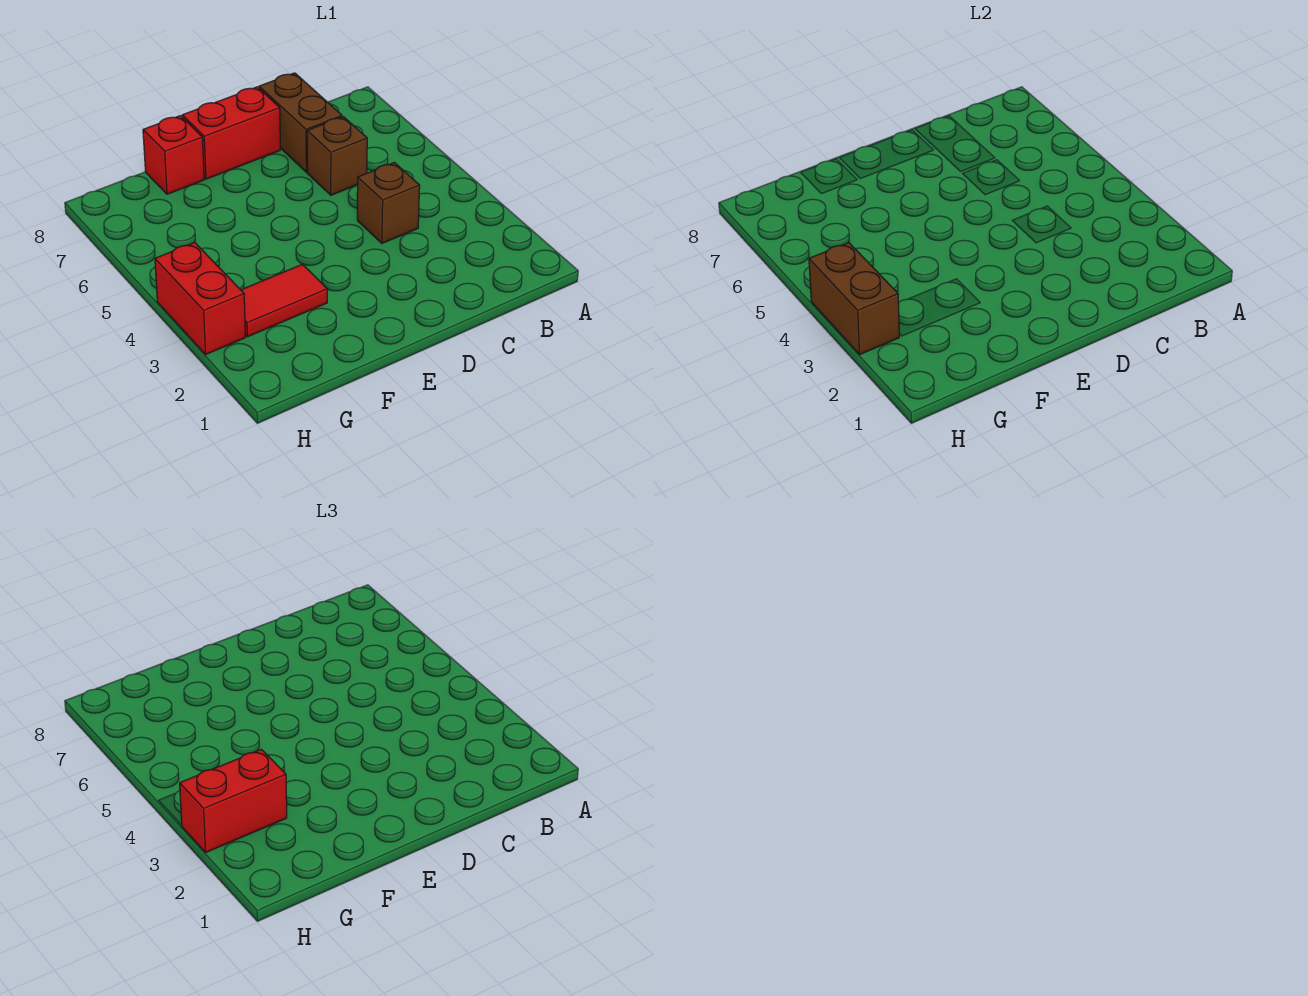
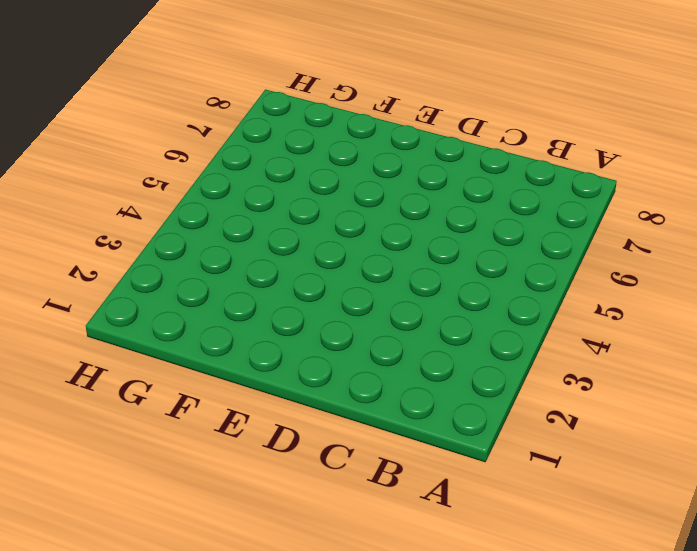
none -> brown 1x1 brick [357,162,420,243]
none -> brown 1x1 brick [307,117,367,195]

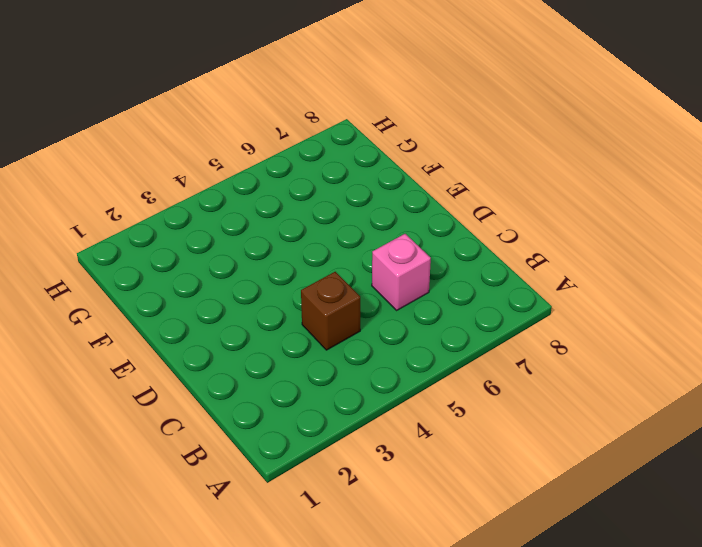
pink 1x1 brick [372,234,431,310] -> brown 1x1 brick [307,117,367,195]
none -> brown 1x2 brick [259,73,342,172]
none -> red 1x2 brick [182,87,280,179]

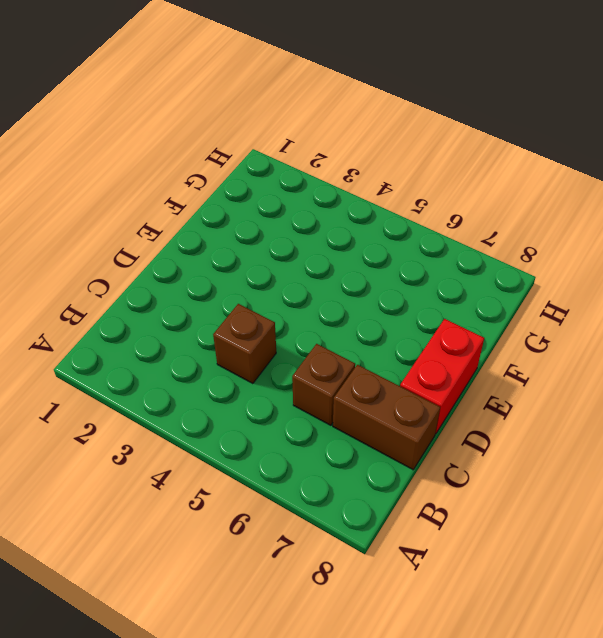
none -> red 1x2 tile [241,264,327,337]
none -> red 1x1 brick [143,116,204,194]

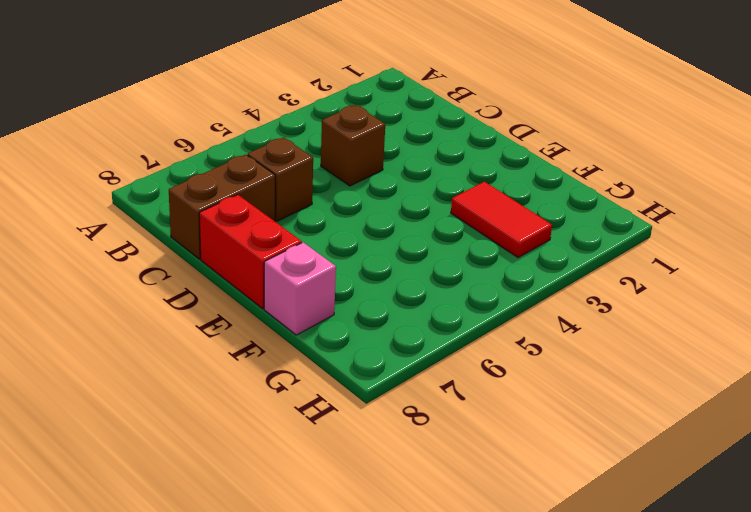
pink 1x1 brick [264,242,336,335] -> red 1x1 brick [143,116,204,194]
none -> red 1x2 brick [155,242,245,354]
none -> brown 1x2 brick [809,242,899,354]

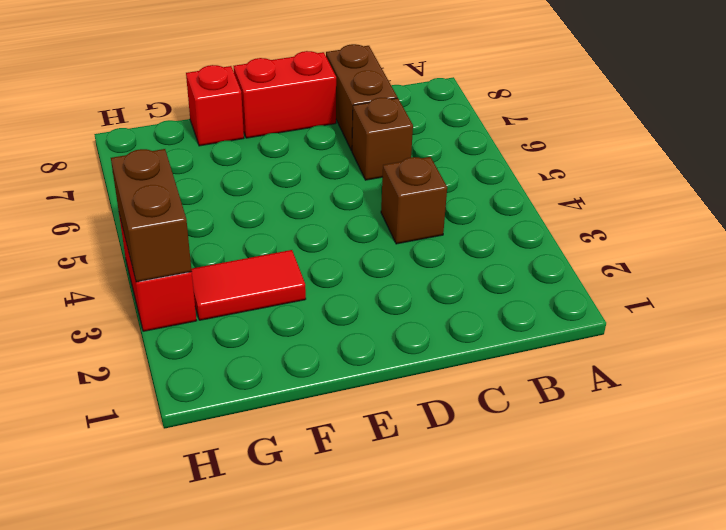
none -> red 1x2 brick [180,749,287,852]

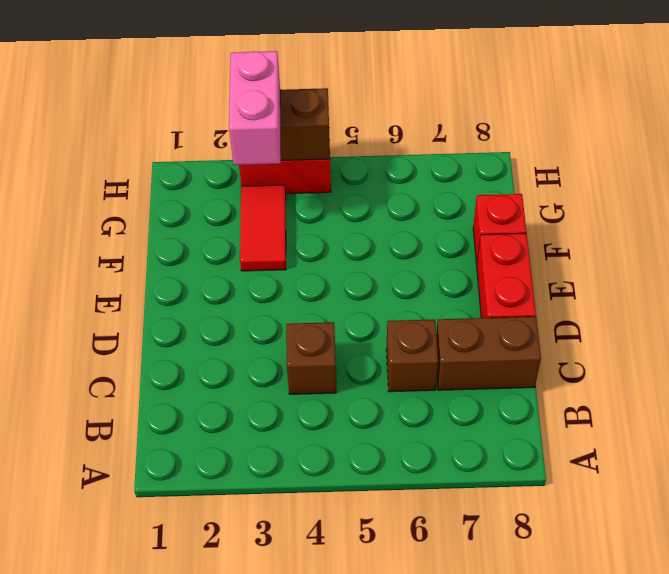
pink 1x2 brick [229,51,281,165] -> red 1x2 brick [180,749,287,852]

